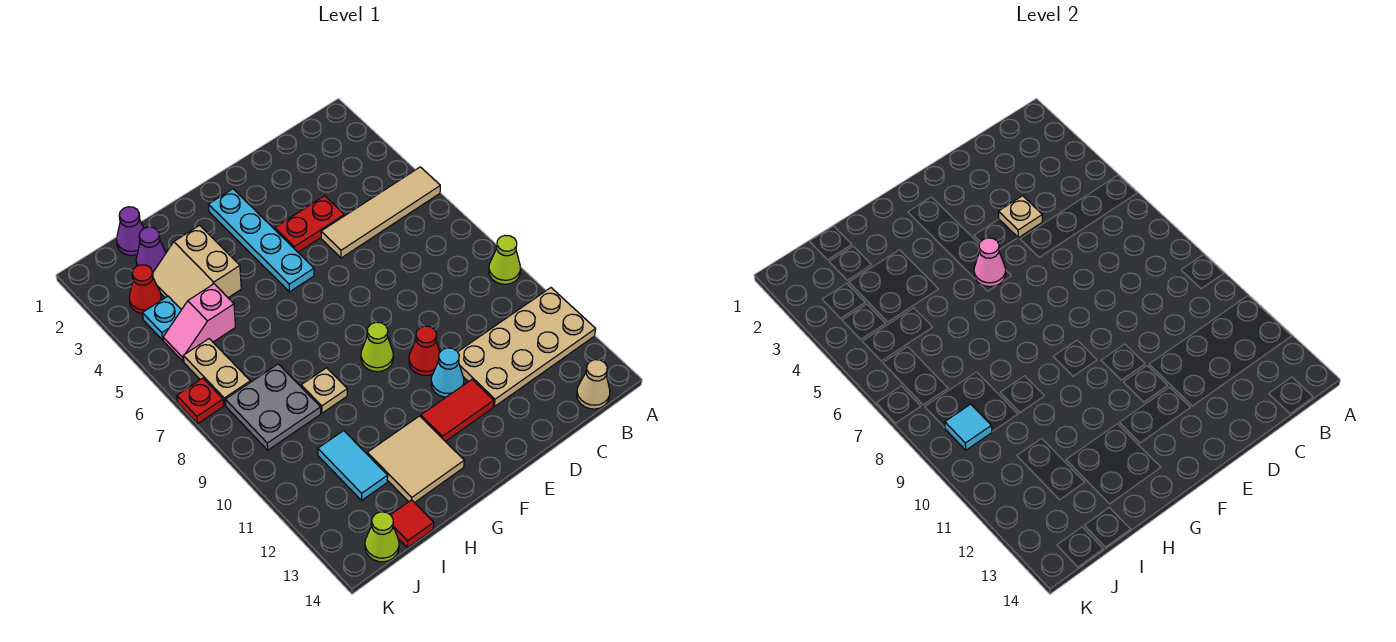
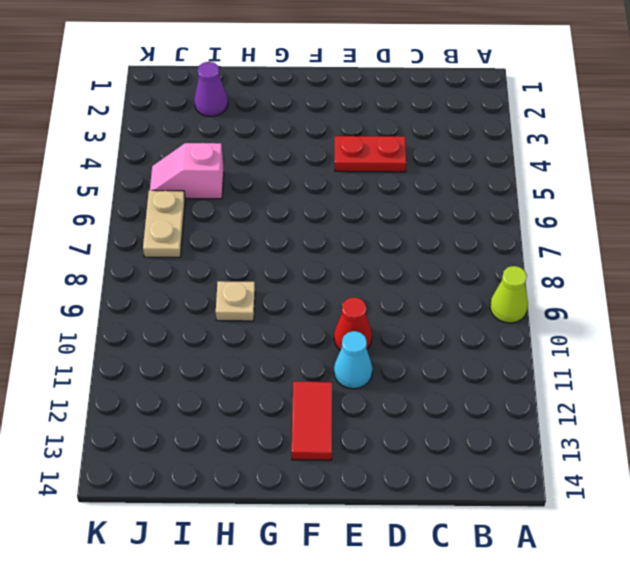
red 1x2 tile [292,382,332,460] -> red 1x2 tile turned to [421,380,494,441]
none -> tan 1x4 tile [321,167,440,258]
none -> tan 2x4 plate [458,288,596,407]
none -> tan 1x1 cone [577,360,610,409]

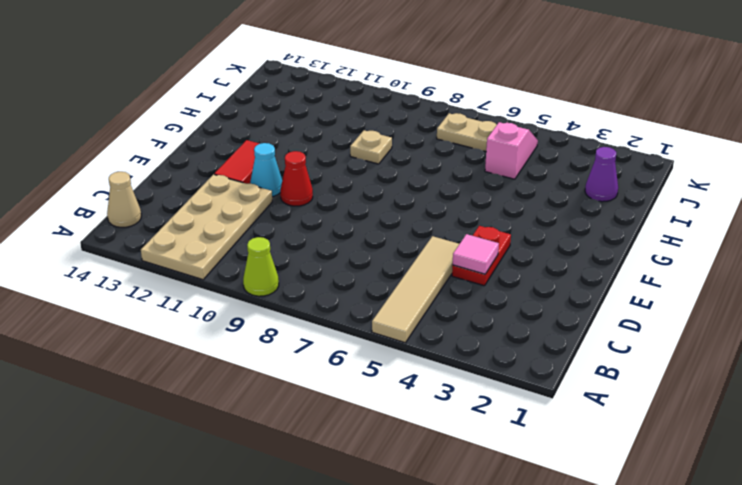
pink 1x1 tile [453,234,499,274] -> tan 1x1 plate [998,196,1042,238]
none -> cyan 1x4 plate [208,189,314,292]
none -> lime 1x1 cone [361,322,393,372]
none -> tan 2x2 tile [367,416,464,503]

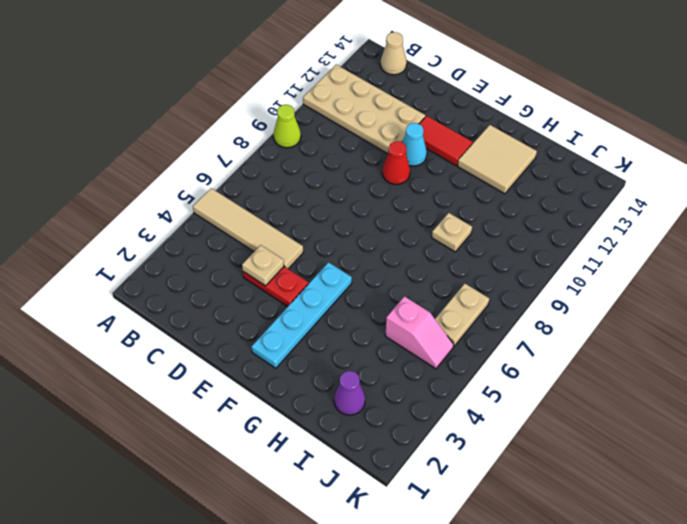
none -> lime 1x1 cone [361,322,393,372]
none -> tan 2x2 slope [153,225,241,310]
none -> purple 1x1 cone [117,207,144,255]

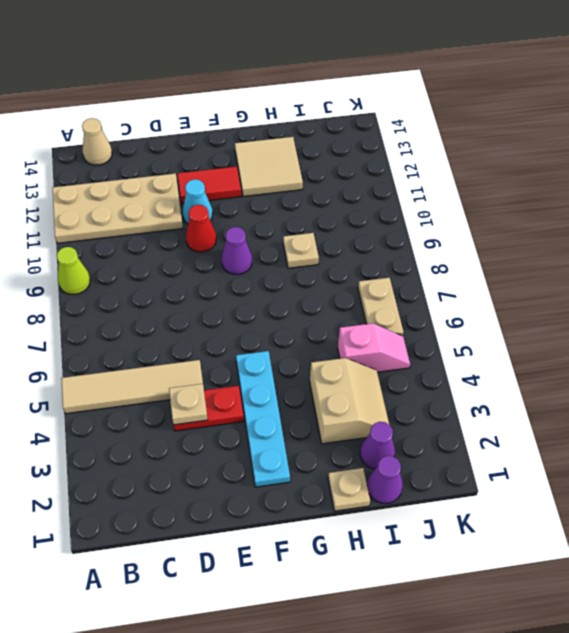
purple 1x1 cone [221,227,252,274] -> lime 1x1 cone [361,322,393,372]
tan 1x1 plate [328,468,370,511] -> none
none -> grey 2x2 plate [225,364,321,450]
none -> cyan 1x2 tile [318,431,388,500]
none -> red 1x1 tile [391,500,434,548]

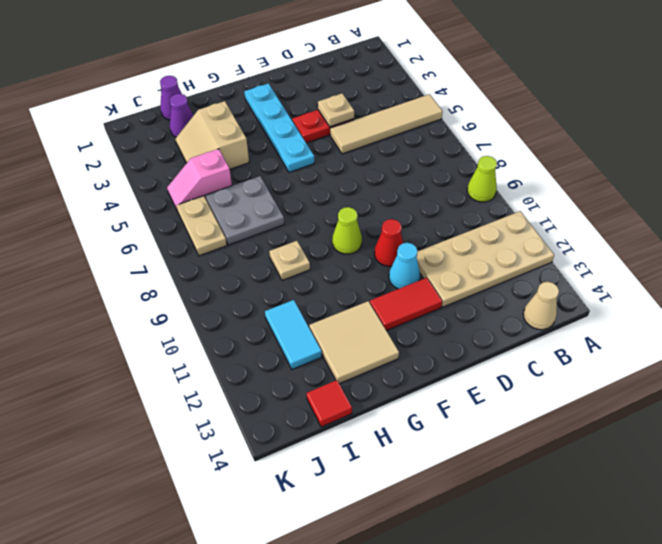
grey 2x2 plate [205,176,284,245] -> grey 2x2 plate moved to [225,364,321,450]
none -> red 1x1 cone [129,265,162,314]
none -> cyan 1x1 plate [142,296,181,340]
none -> lime 1x1 cone [365,512,399,562]

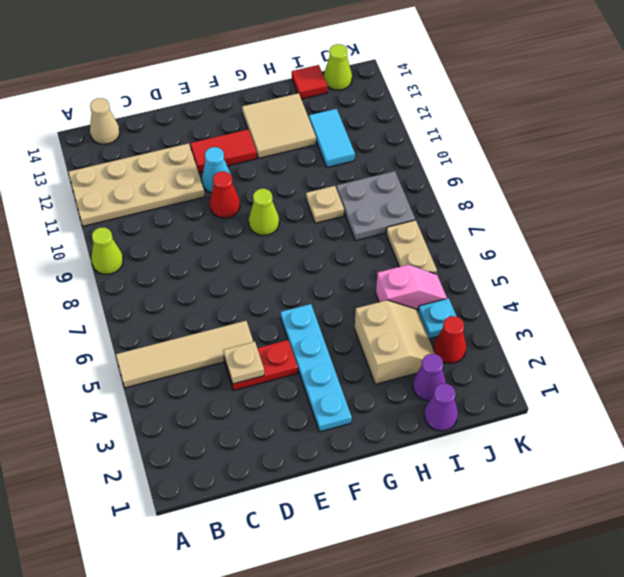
none -> red 1x1 plate [177,378,223,424]
none -> pink 1x1 cone [974,238,1006,287]
none -> cyan 1x1 tile [945,404,992,450]

